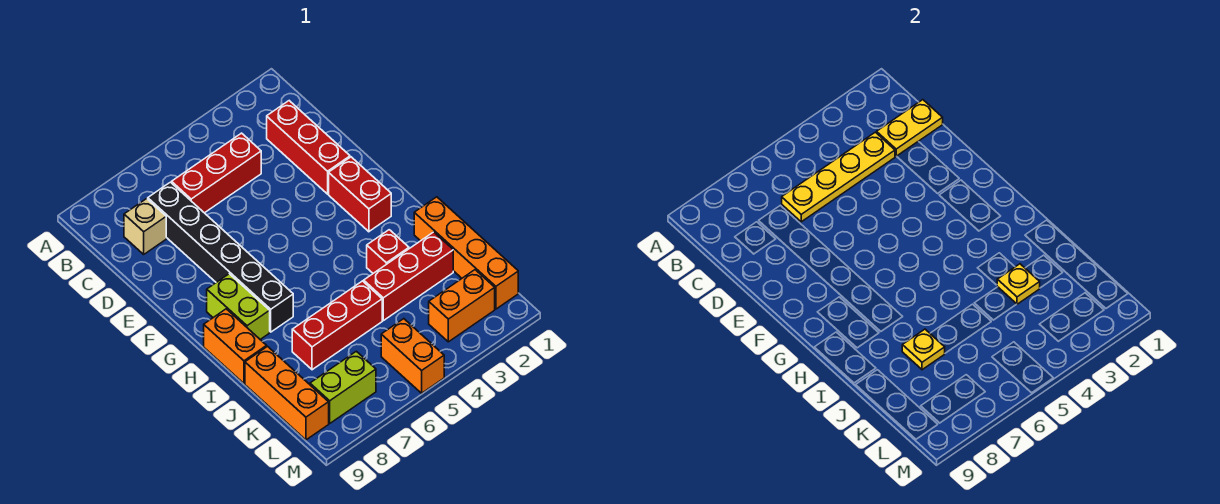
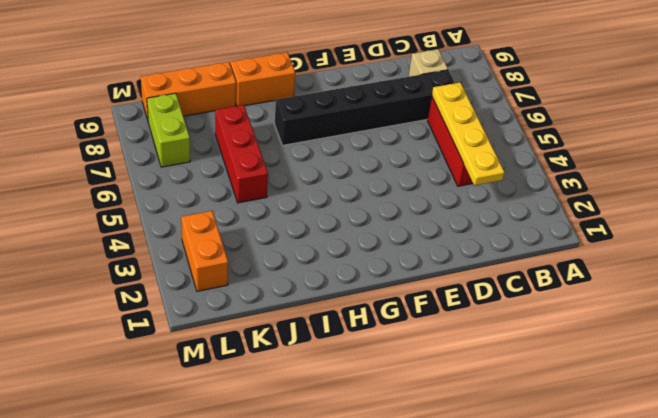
none -> red 1x3 brick [267,101,350,194]
none -> red 1x2 brick [329,157,391,232]
none -> lime 1x2 brick [207,274,270,339]

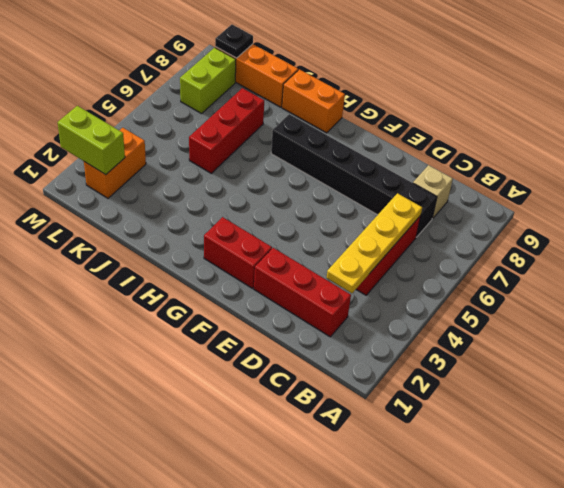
lime 1x2 brick [58,106,125,175] -> lime 1x2 brick moved to [207,274,270,339]
black 1x1 plate [215,25,253,58] -> none
none -> orange 1x4 brick [414,197,518,309]
none -> red 1x1 brick [367,230,409,273]
none -> red 1x3 brick [364,232,453,321]

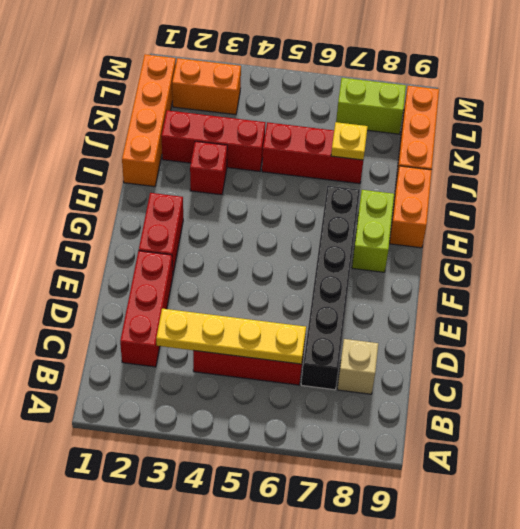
none -> orange 1x2 brick [381,319,444,393]
none -> yellow 1x2 plate [877,100,943,156]
none -> yellow 1x1 plate [997,264,1040,304]

